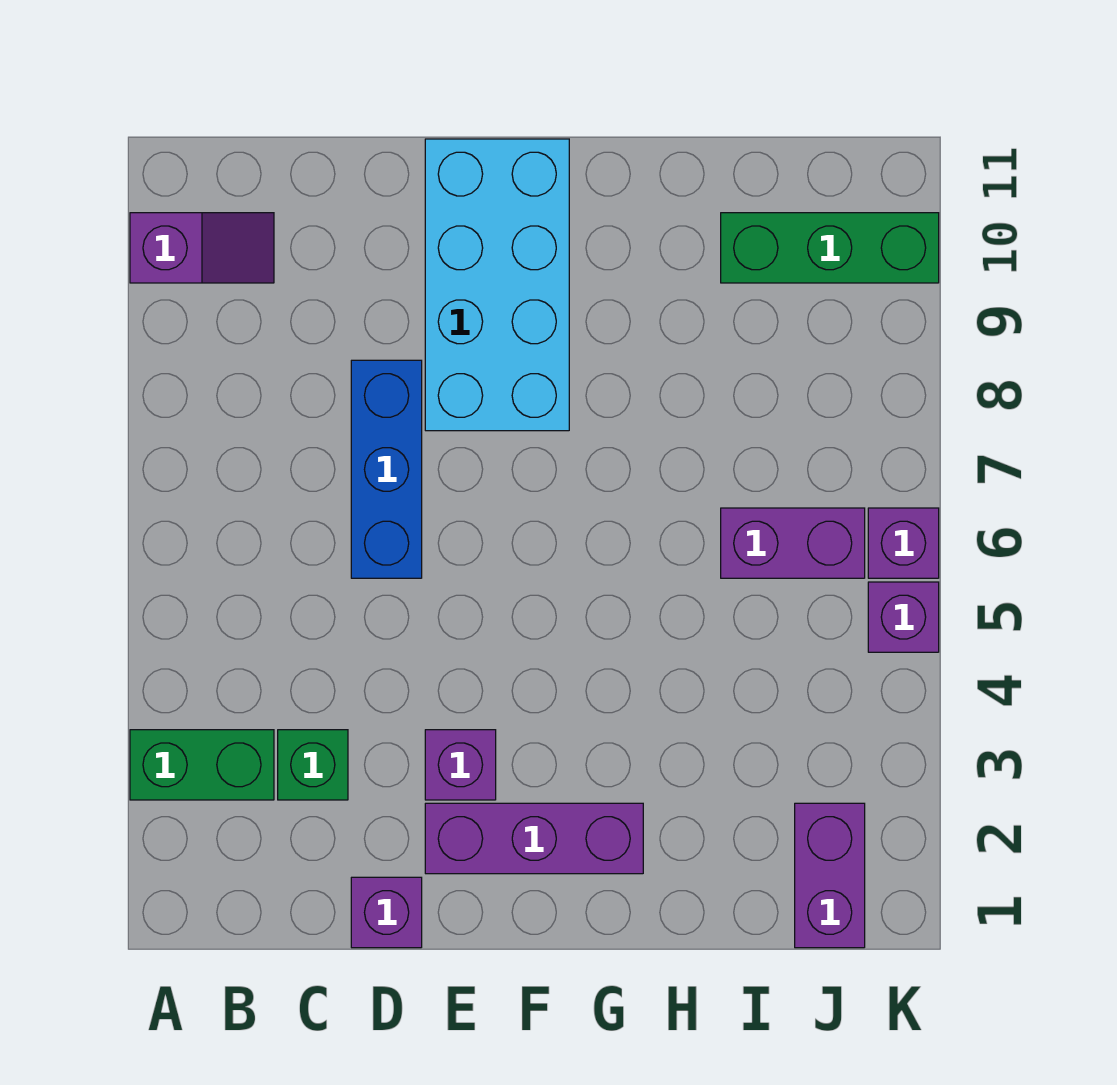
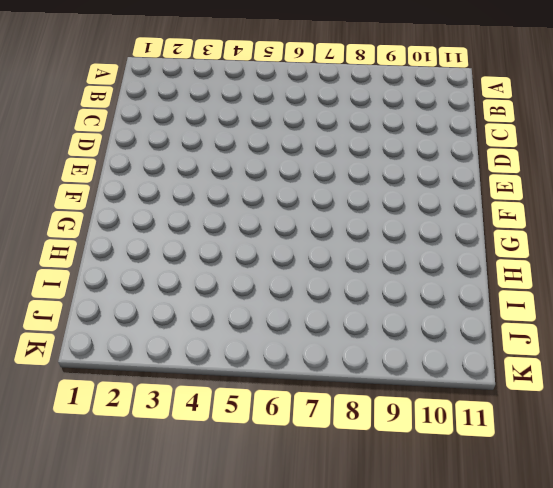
none -> green 1x2 brick [130,730,274,800]
none -> purple 1x2 slope [130,213,274,283]
none -> green 1x1 brick [278,730,348,800]

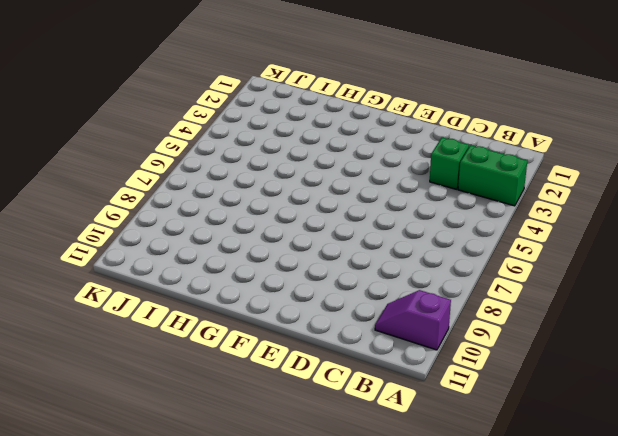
none -> purple 1x1 brick [351,877,422,948]
none -> blue 1x3 brick [351,360,422,578]
none -> purple 1x3 brick [425,803,643,874]

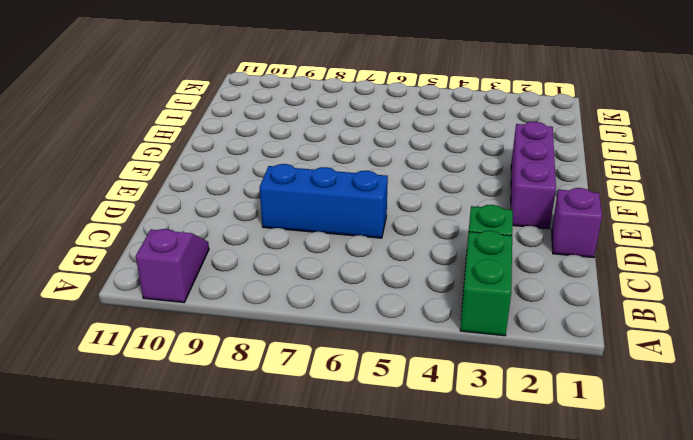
none -> purple 1x1 brick [425,730,496,800]
none -> cyan 2x4 brick [425,139,569,431]
none -> purple 1x2 brick [721,508,865,578]

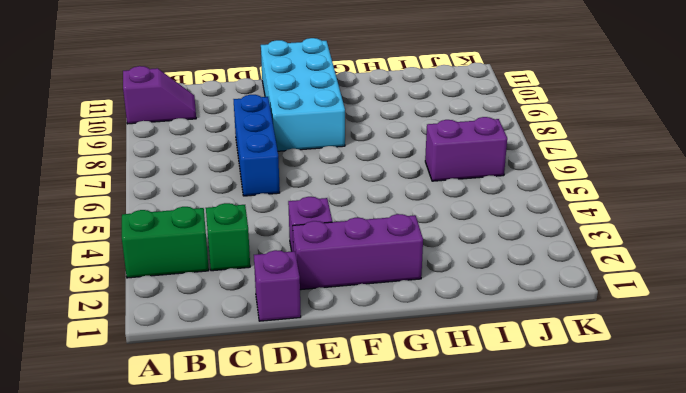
none -> green 1x3 brick [721,213,939,283]
none -> purple 1x2 brick [795,803,865,948]
none -> purple 1x1 brick [868,582,939,652]

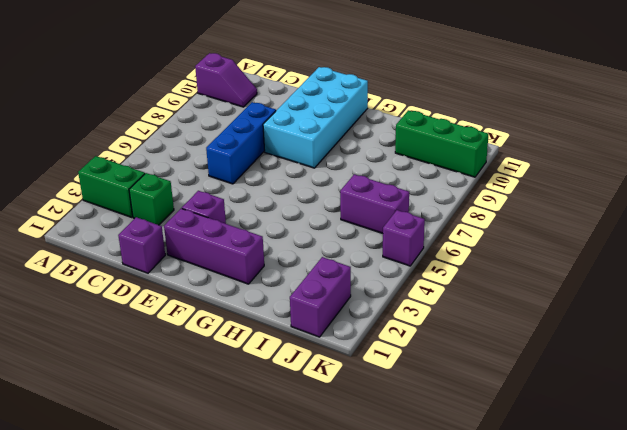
none -> purple 1x1 brick [868,508,939,578]

